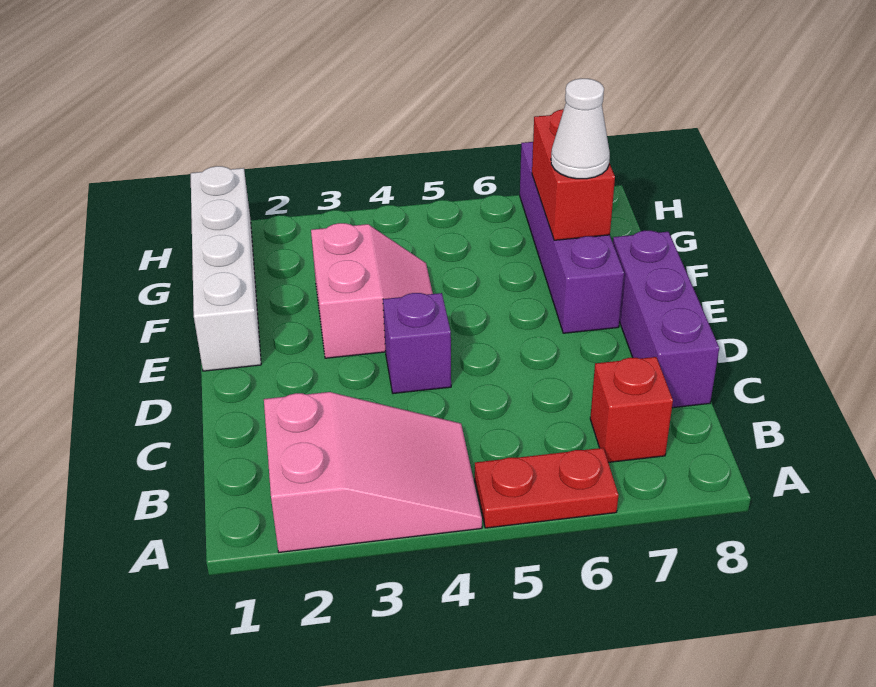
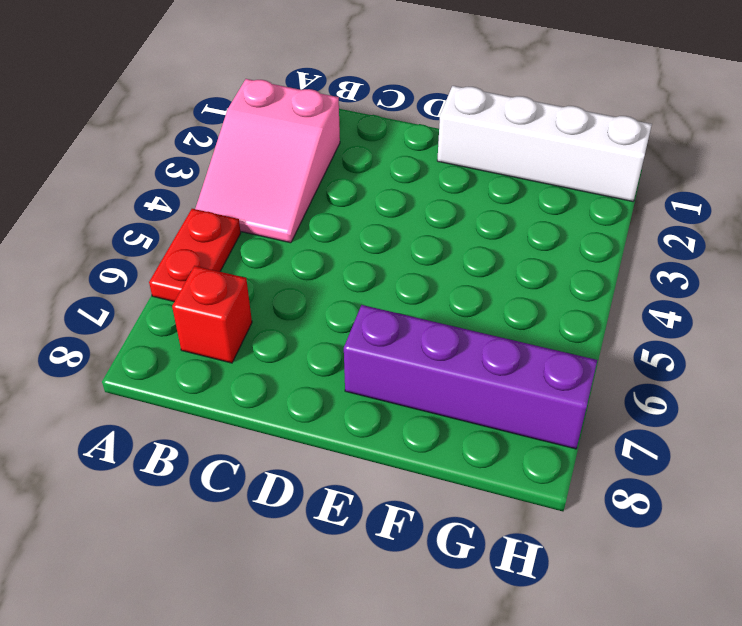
none -> purple 1x3 brick [613,231,719,408]
none -> purple 1x1 brick [383,293,451,393]

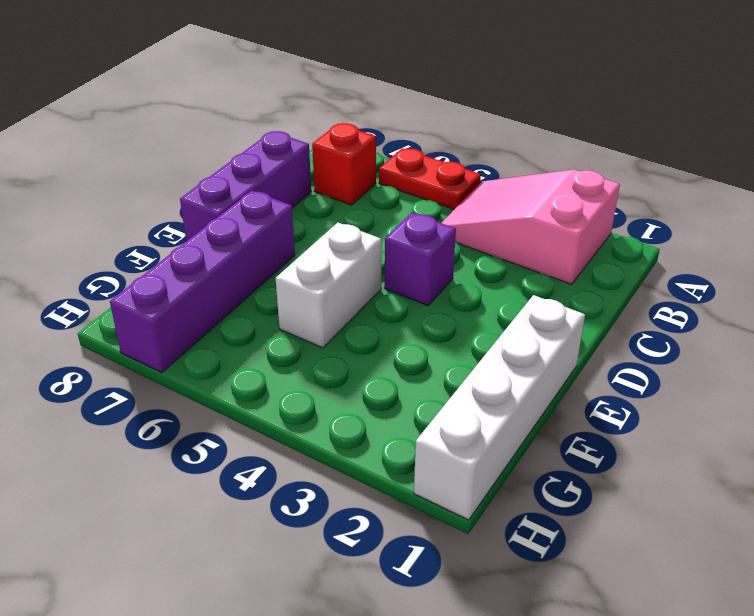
white 1x2 brick [276,223,381,348] -> none
none -> pink 2x2 slope [311,223,433,358]
none -> red 1x2 brick [532,109,615,240]

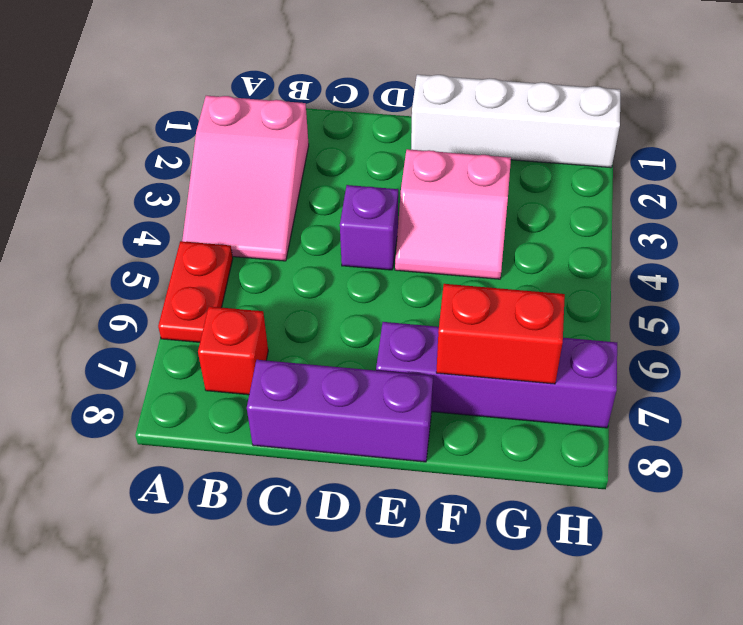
none -> white 1x1 cone [551,79,610,179]

